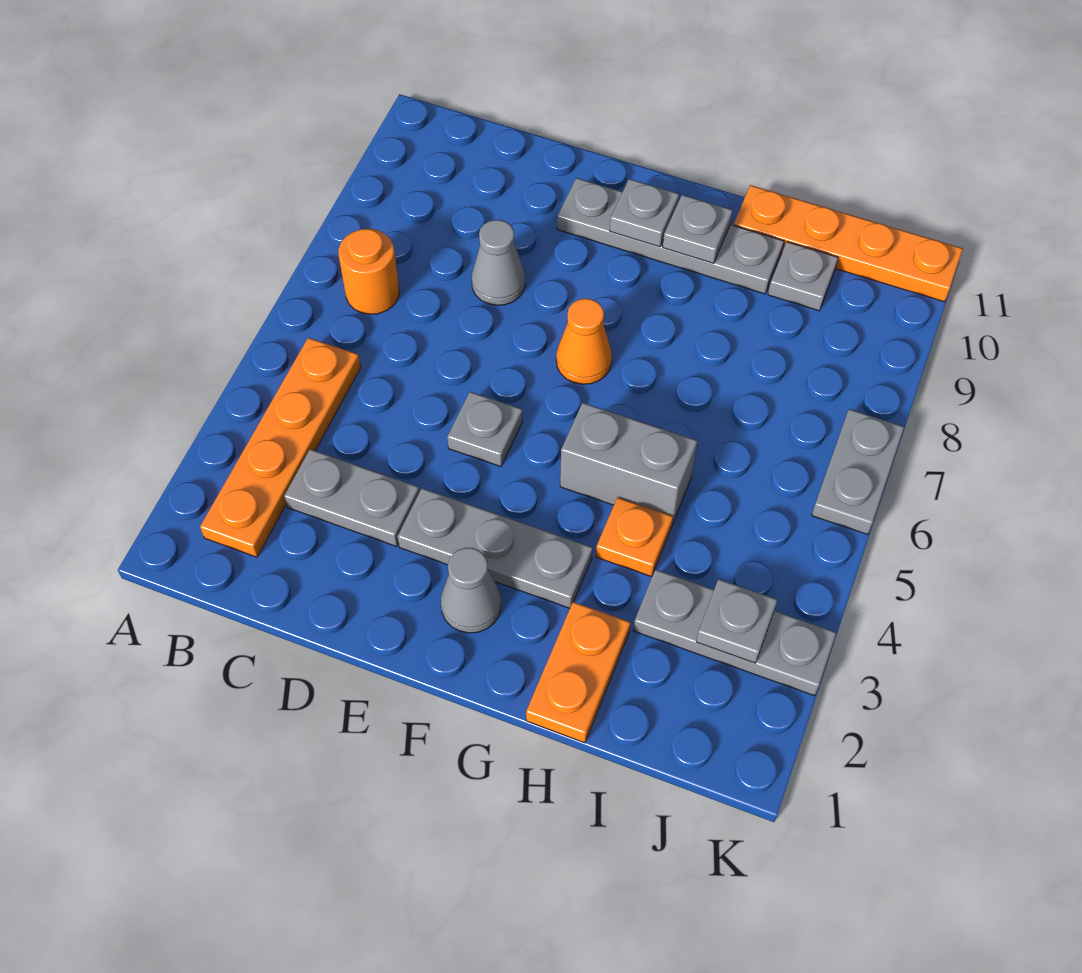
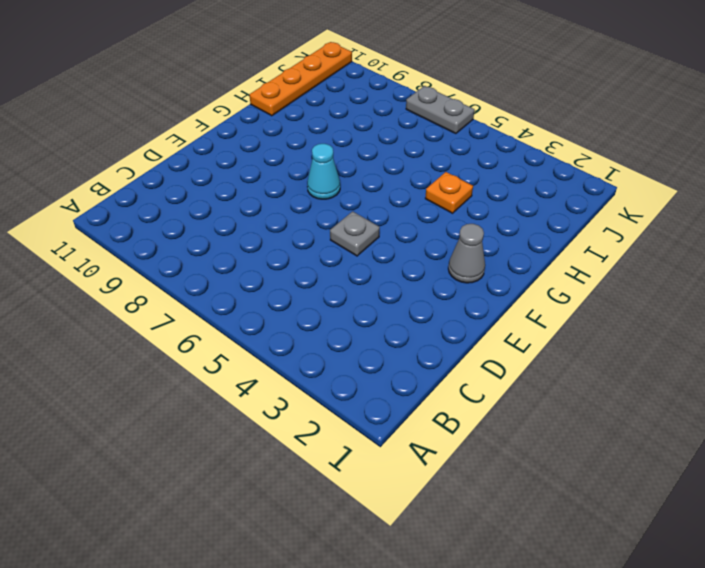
cyan 1x1 cone [307,144,340,199] -> orange 1x1 cone [556,299,612,384]
none -> orange 1x4 plate [200,338,361,557]
none -> orange 1x1 round brick [338,229,399,314]
none -> grey 1x2 plate [284,449,420,546]

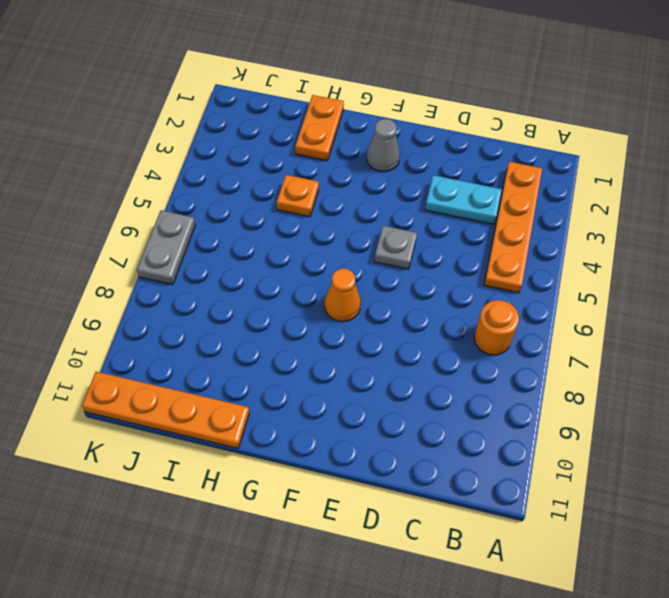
cyan 1x2 plate [425,175,502,224] -> grey 1x2 plate [284,449,420,546]
none -> grey 1x1 cone [472,220,525,305]
none -> grey 1x3 plate [398,488,593,608]
none -> grey 1x4 plate [557,178,784,294]

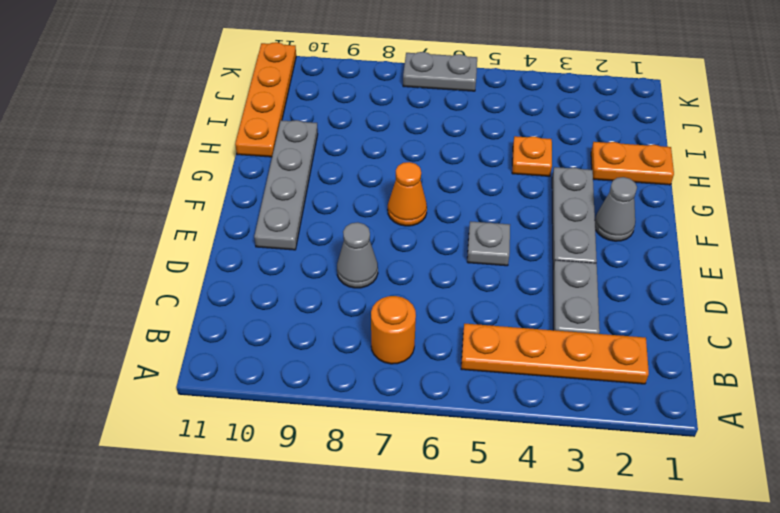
none -> grey 1x2 brick [560,403,697,525]
none -> grey 1x3 plate [633,569,836,696]
none -> grey 1x1 plate [768,242,838,311]

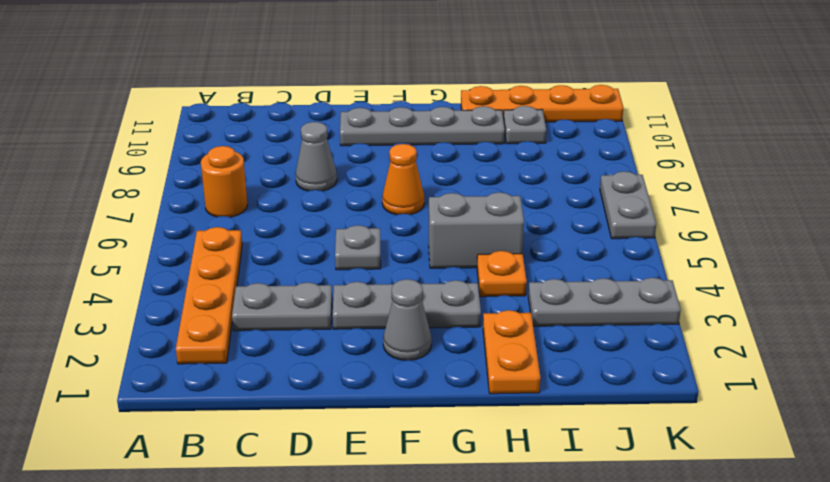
none -> grey 1x1 plate [610,179,679,247]
none -> grey 1x1 plate [663,195,733,263]
none -> grey 1x1 plate [696,579,777,663]

